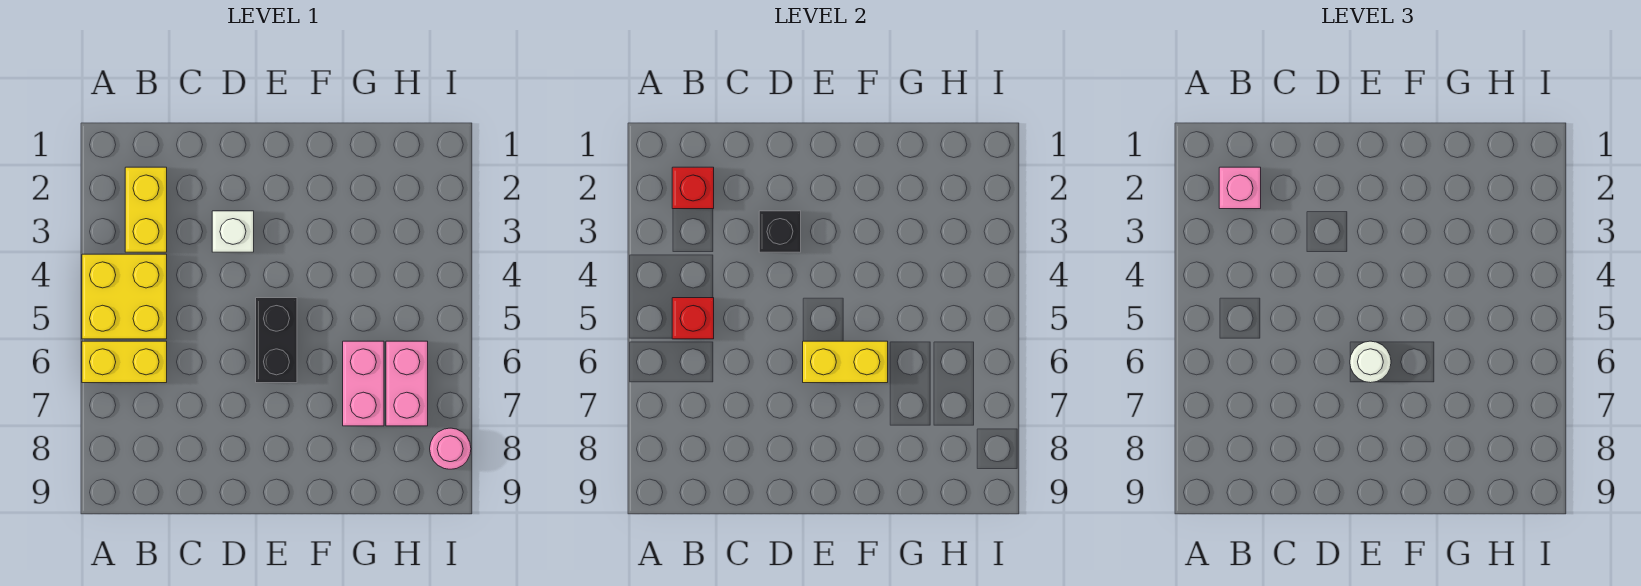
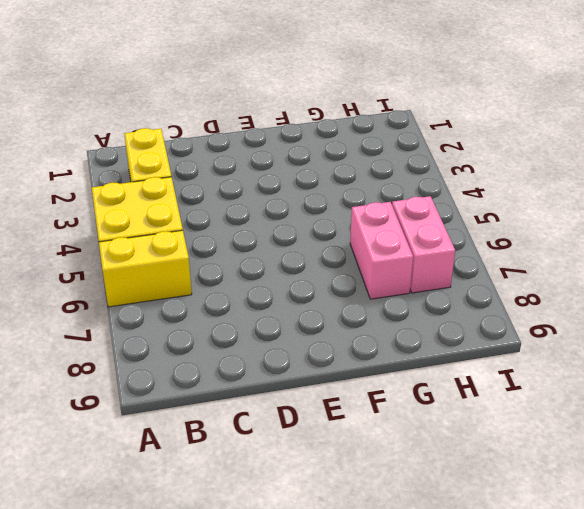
none -> white 1x1 brick [212,211,254,252]
none -> black 1x2 brick [256,298,297,383]
none -> pink 1x1 round brick [430,428,471,469]

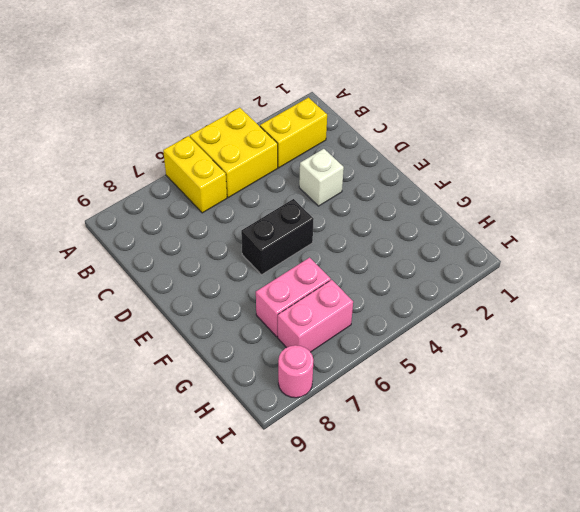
none -> red 1x1 brick [672,167,714,209]
none -> red 1x1 brick [672,298,714,339]
none -> black 1x1 brick [759,211,801,252]

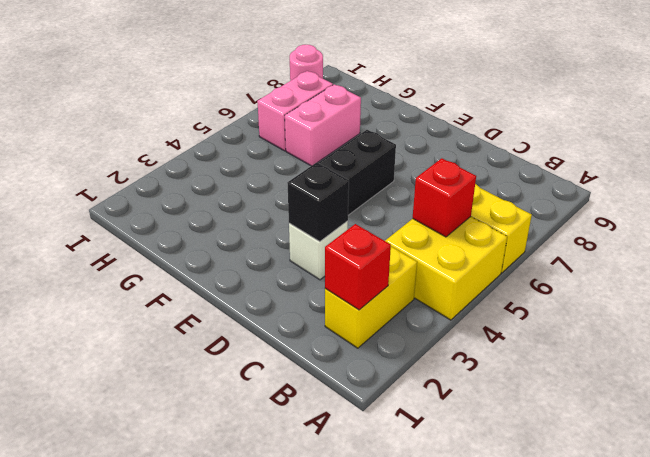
none -> yellow 1x2 brick [803,341,888,383]
none -> pink 1x1 brick [1219,167,1261,209]
none -> white 1x1 round brick [1350,341,1391,383]

